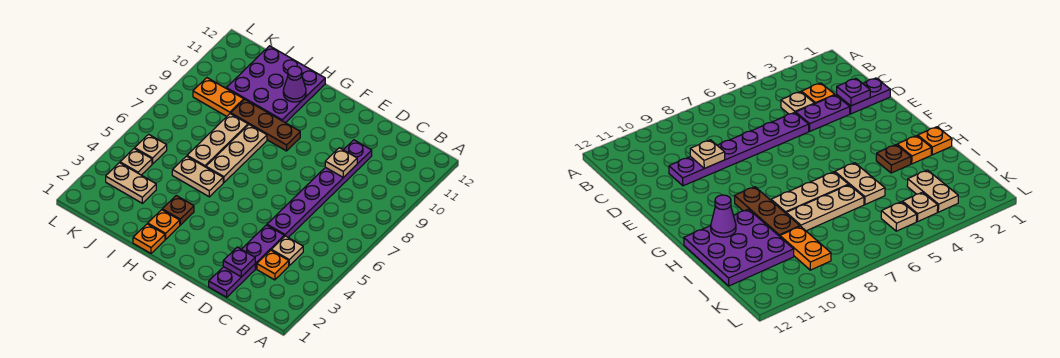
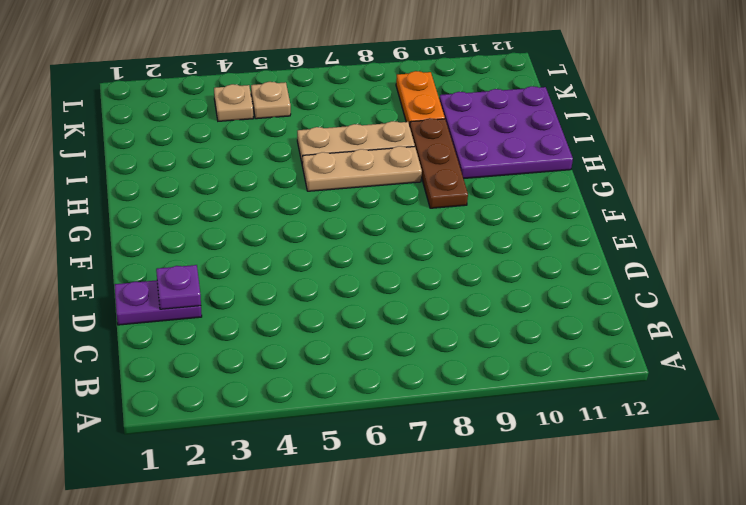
none -> orange 1x1 plate [257,250,289,280]
none -> tan 1x1 plate [272,236,303,265]
none -> purple 1x2 plate [242,225,284,269]

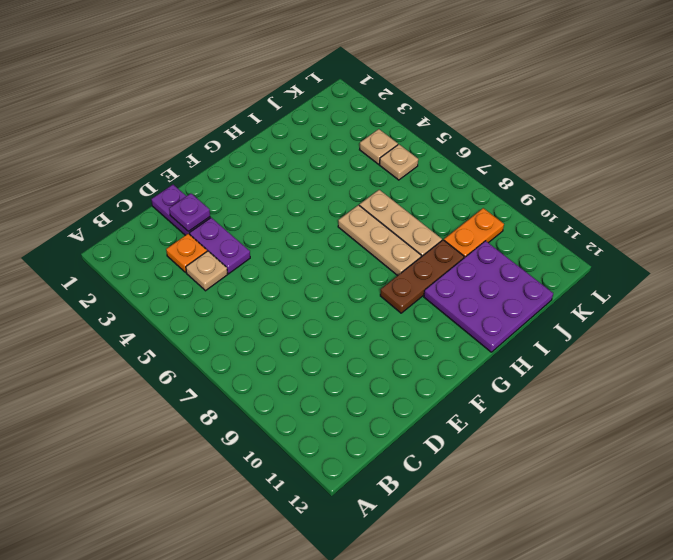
none -> purple 1x6 plate [267,140,372,237]
none -> orange 1x1 plate [133,224,165,253]
none -> orange 1x1 plate [148,210,180,239]

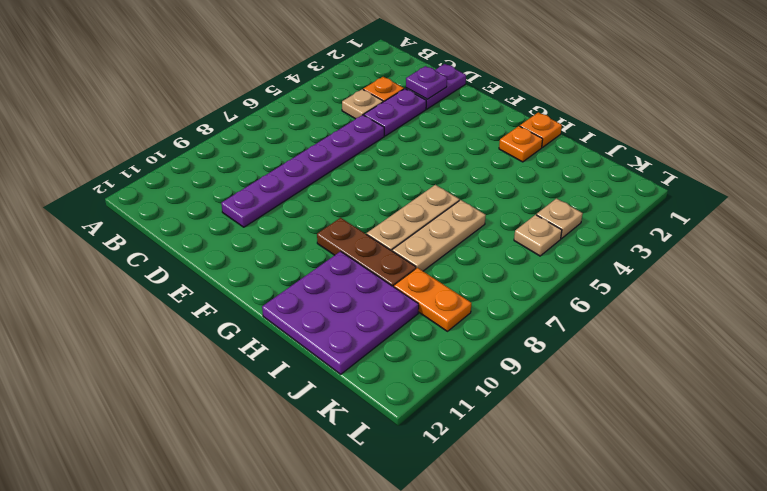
none -> brown 1x1 plate [162,196,194,225]
none -> tan 1x2 plate [172,156,223,197]
none -> tan 1x2 plate [106,163,156,203]

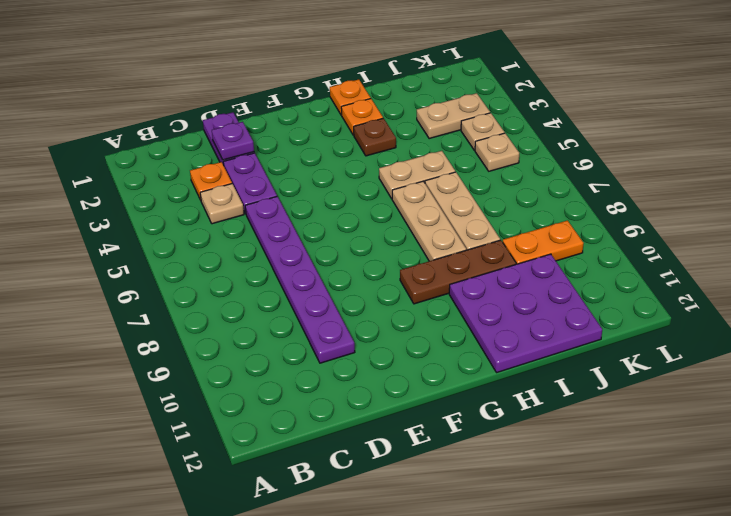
none -> tan 1x1 plate [325,148,357,177]
none -> purple 1x1 cone [283,66,306,102]

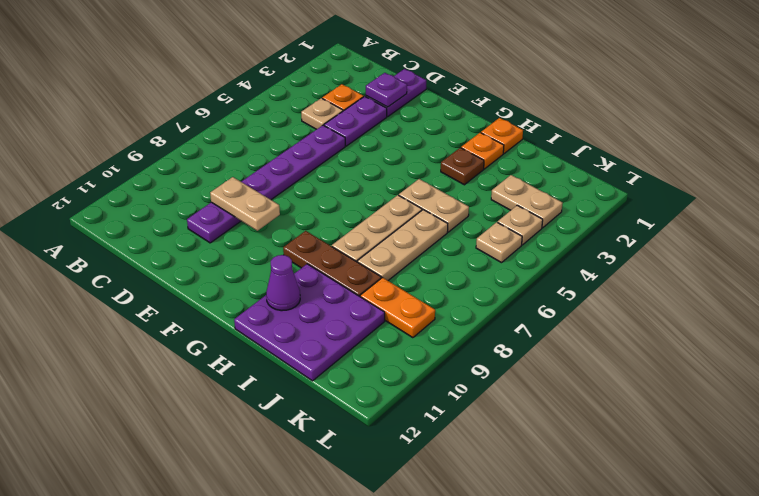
tan 1x2 plate [210,177,280,231] -> tan 1x1 plate [325,148,357,177]

